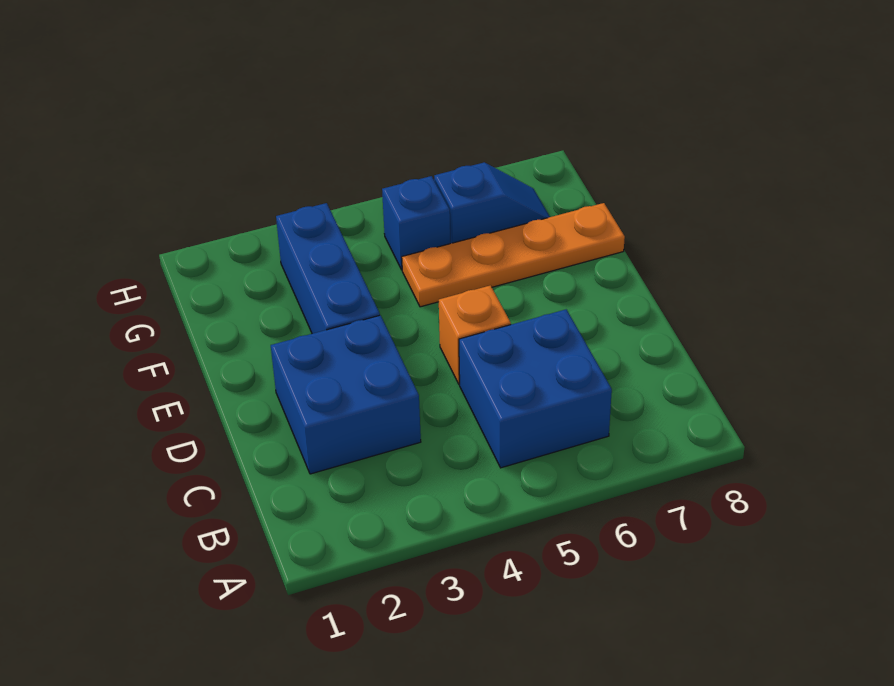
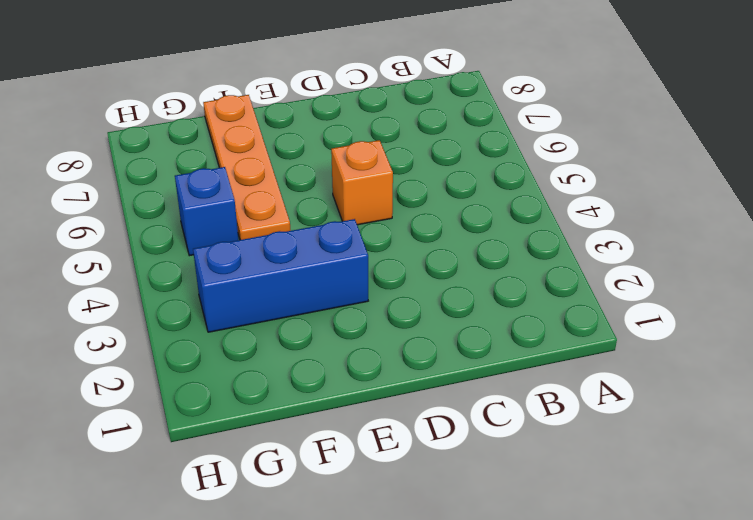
none -> blue 2x2 brick [459,309,612,468]
none -> blue 2x2 brick [271,315,421,474]

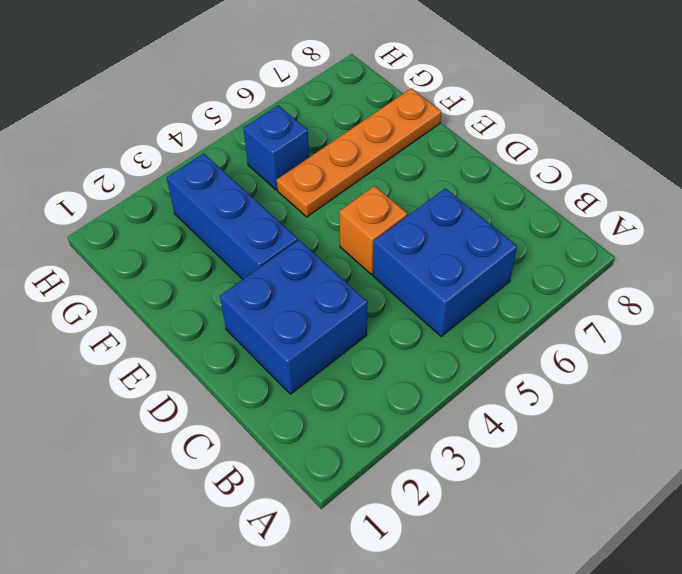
none -> blue 1x2 slope [434,162,550,244]

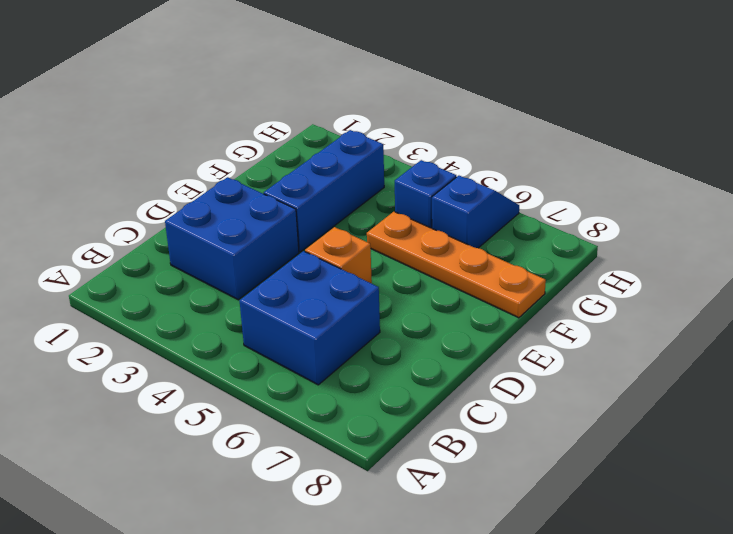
blue 1x2 slope [432,176,519,248] -> blue 1x2 slope turned to [434,162,550,244]

